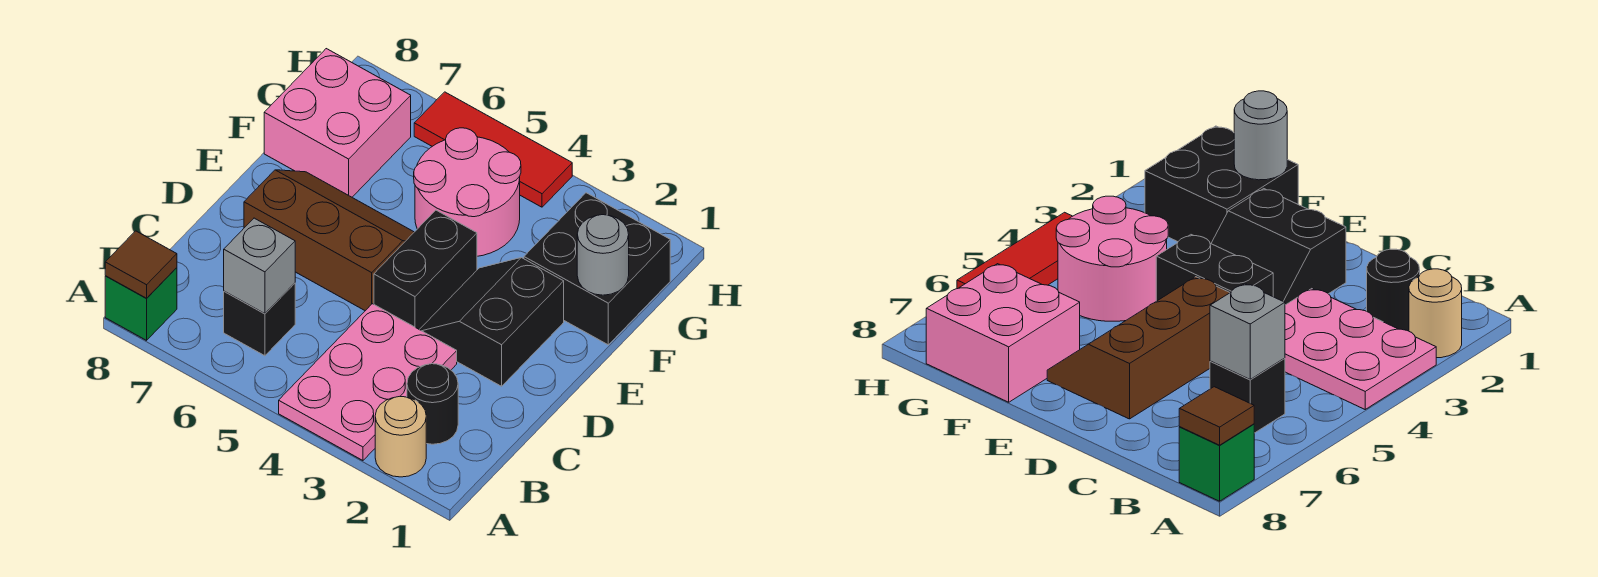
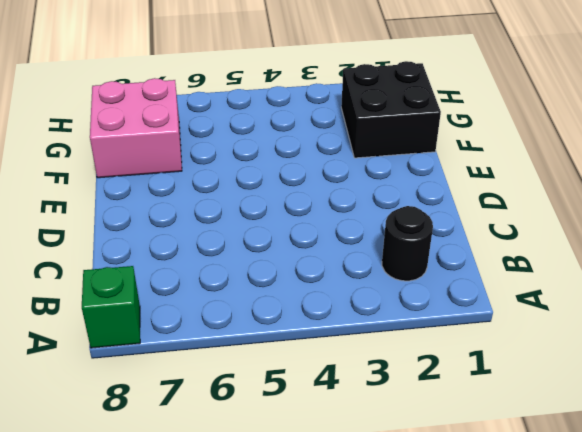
none -> tan 1x1 round brick [375,397,426,477]
none -> pink 2x3 plate [279,304,457,460]
none -> black 1x1 brick [224,283,295,356]

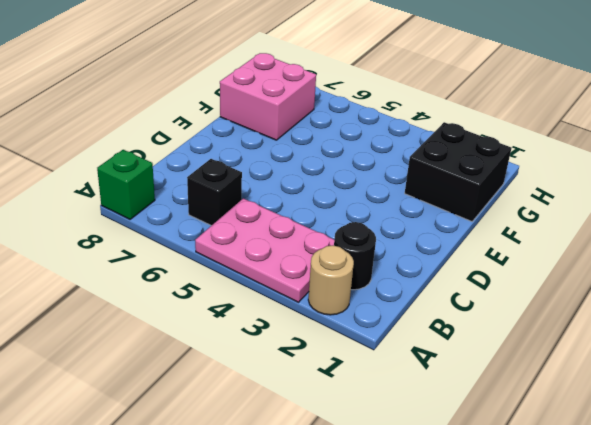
pink 2x3 plate [195,198,334,302] -> pink 2x3 plate turned to [279,304,457,460]
none -> black 2x2 slope [419,258,564,386]
none -> black 1x2 brick [374,210,477,329]
none -> brown 2x3 slope [244,170,414,311]

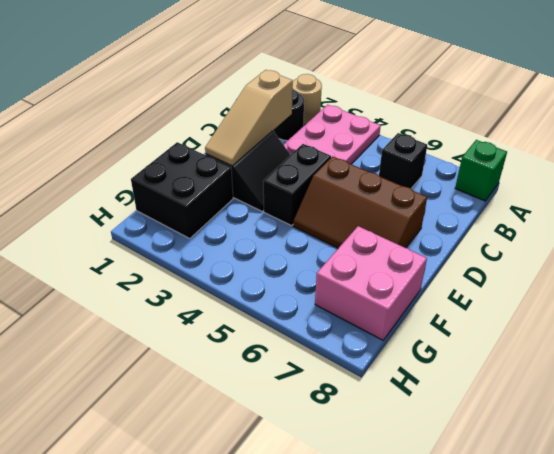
tan 1x3 slope [205,70,293,166] -> none
none -> pink 2x2 round brick [414,128,521,256]
none -> red 1x3 tile [414,92,572,207]
none -> brown 1x1 tile [105,231,177,298]

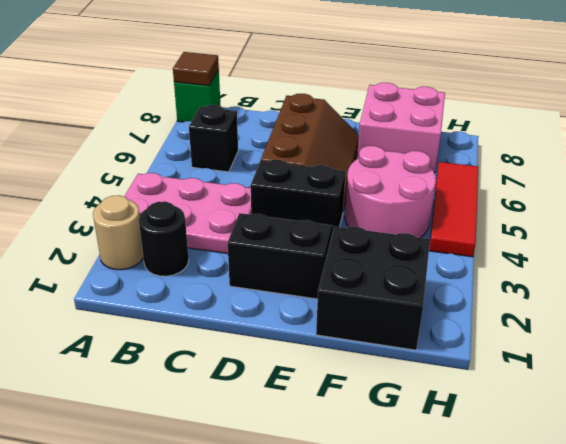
none -> grey 1x1 brick [224,218,295,314]
none -> grey 1x1 round brick [577,215,629,295]

